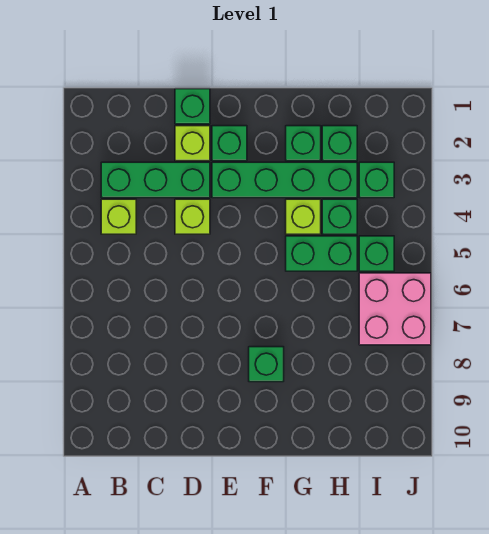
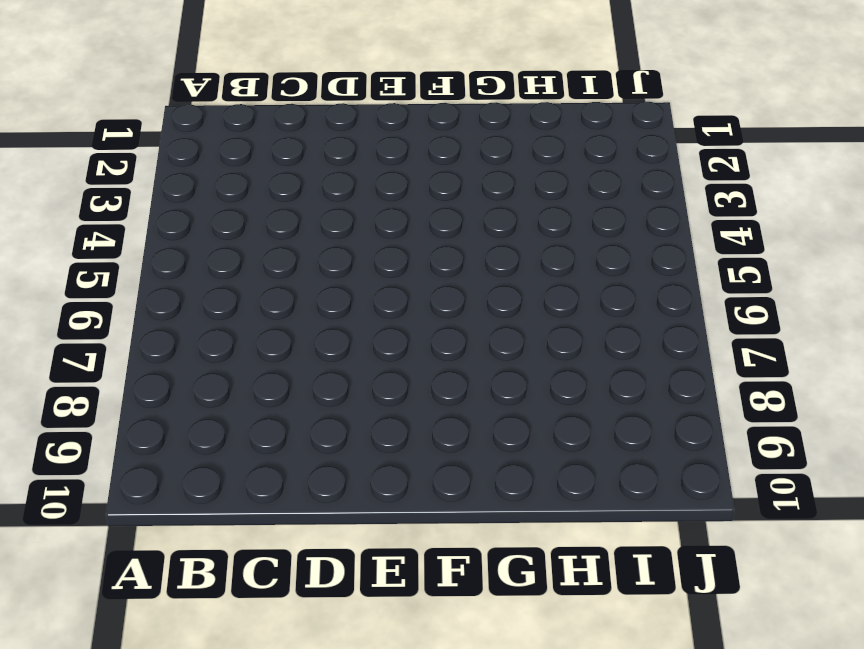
none -> green 1x3 brick [101,162,210,198]
none -> lime 1x1 brick [101,199,136,234]
none -> green 1x1 brick [175,89,210,124]

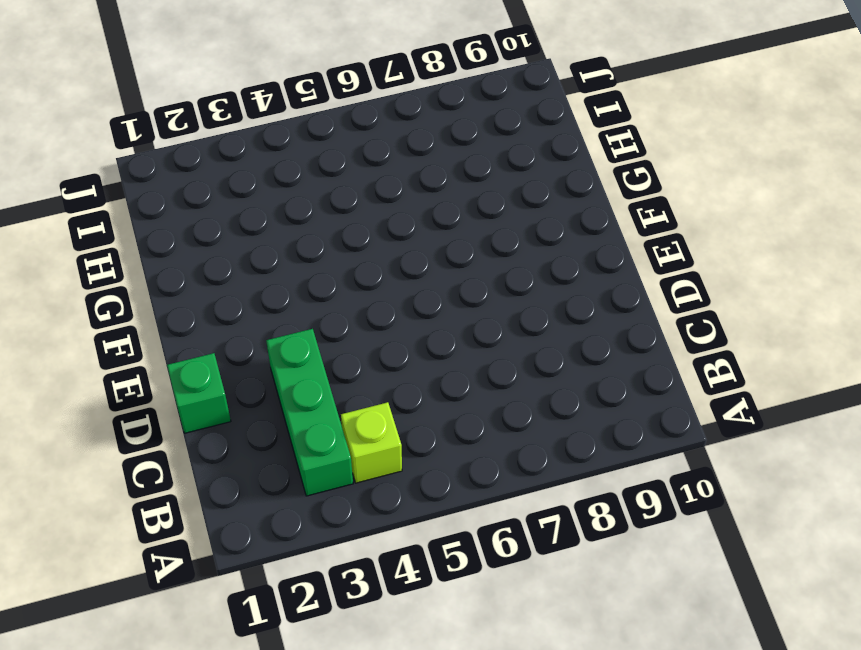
none -> lime 1x1 brick [175,126,210,161]
none -> lime 1x1 brick [175,199,210,234]
none -> green 1x1 brick [212,126,247,161]

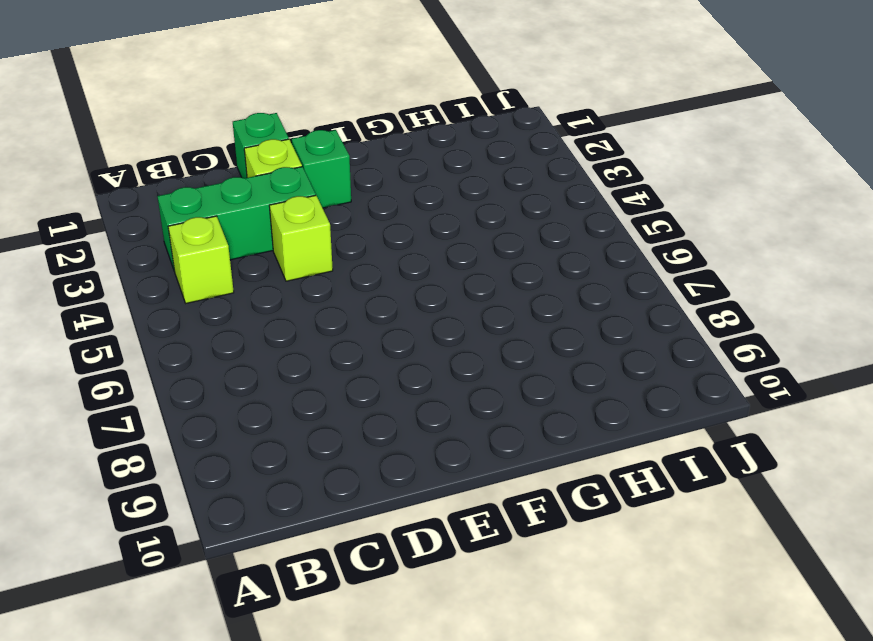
none -> green 1x4 brick [212,162,357,198]
none -> green 1x1 brick [249,347,284,382]
none -> green 1x1 brick [286,126,321,161]

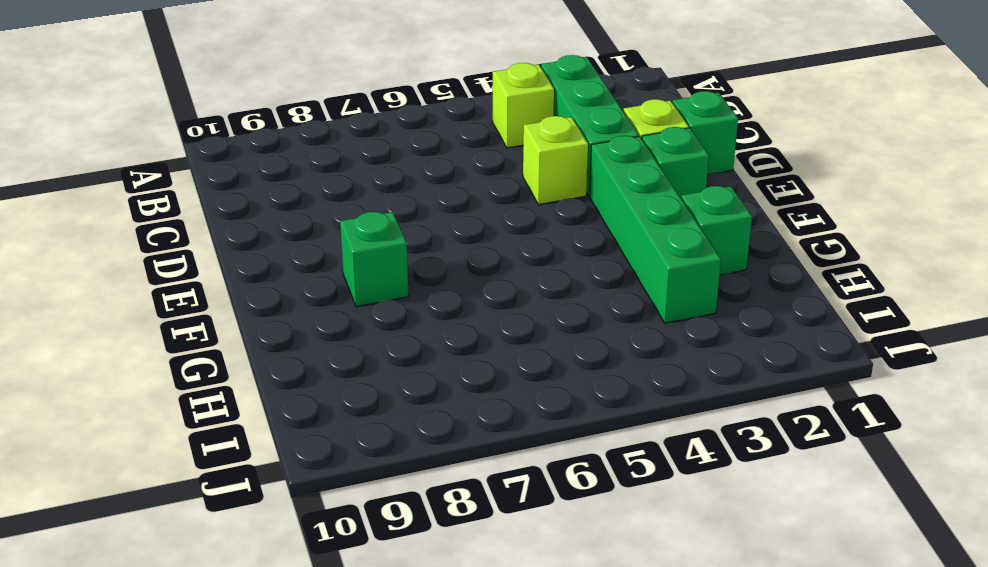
none -> lime 1x1 brick [286,199,321,234]
none -> green 1x2 brick [286,236,357,271]
none -> green 1x1 brick [322,126,357,161]

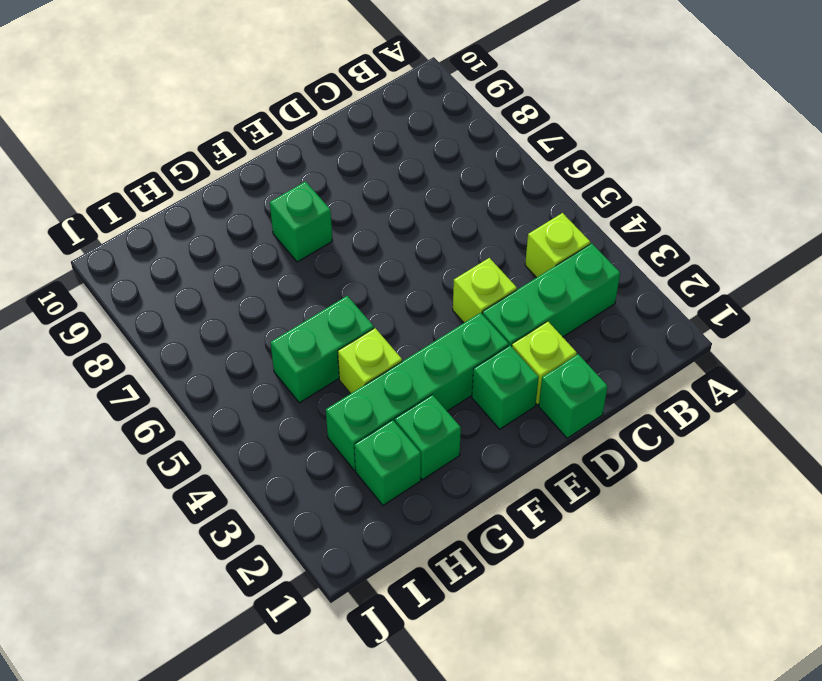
none -> green 1x1 brick [322,199,357,234]
none -> green 1x1 brick [359,162,394,198]
none -> green 1x1 brick [359,236,394,271]

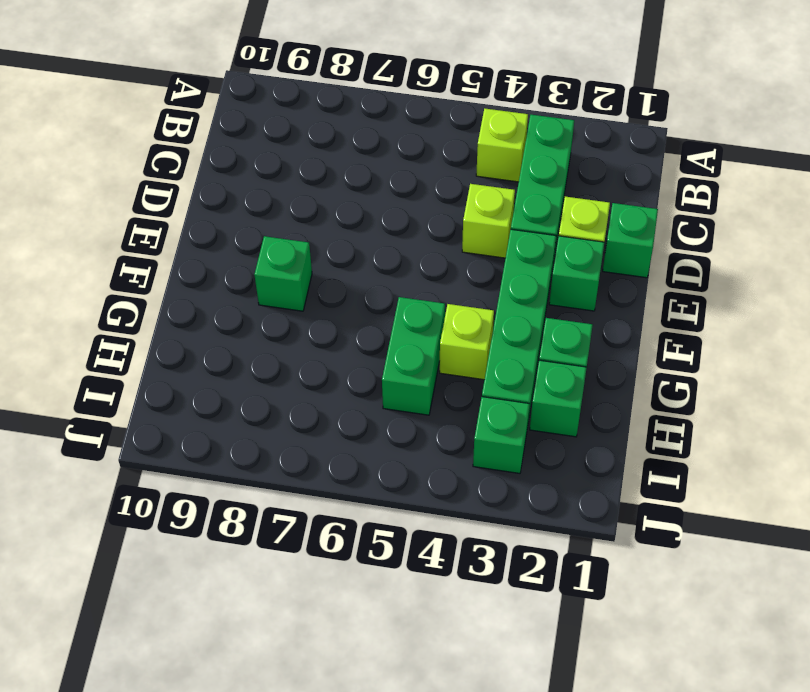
none -> green 1x1 brick [322,199,357,234]
none -> green 1x1 brick [359,236,394,271]
none -> pink 2x2 brick [359,273,431,345]

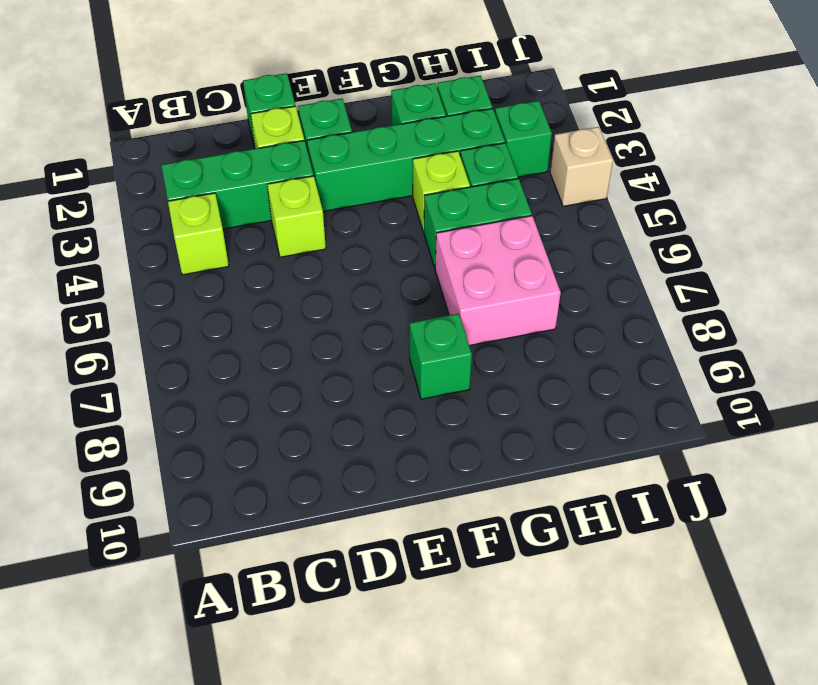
pink 2x2 brick [435,216,561,346] -> pink 2x2 brick moved to [359,273,431,345]
tan 1x1 brick [550,127,613,206] -> none
none -> green 1x1 brick [359,236,394,271]

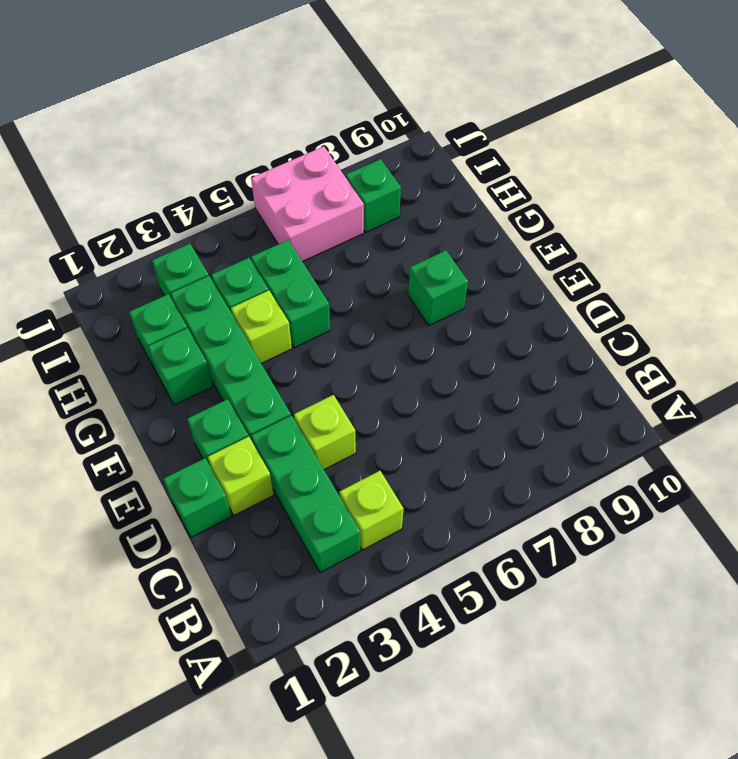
green 1x1 brick [346,159,401,233] -> green 1x1 brick moved to [359,236,394,271]

